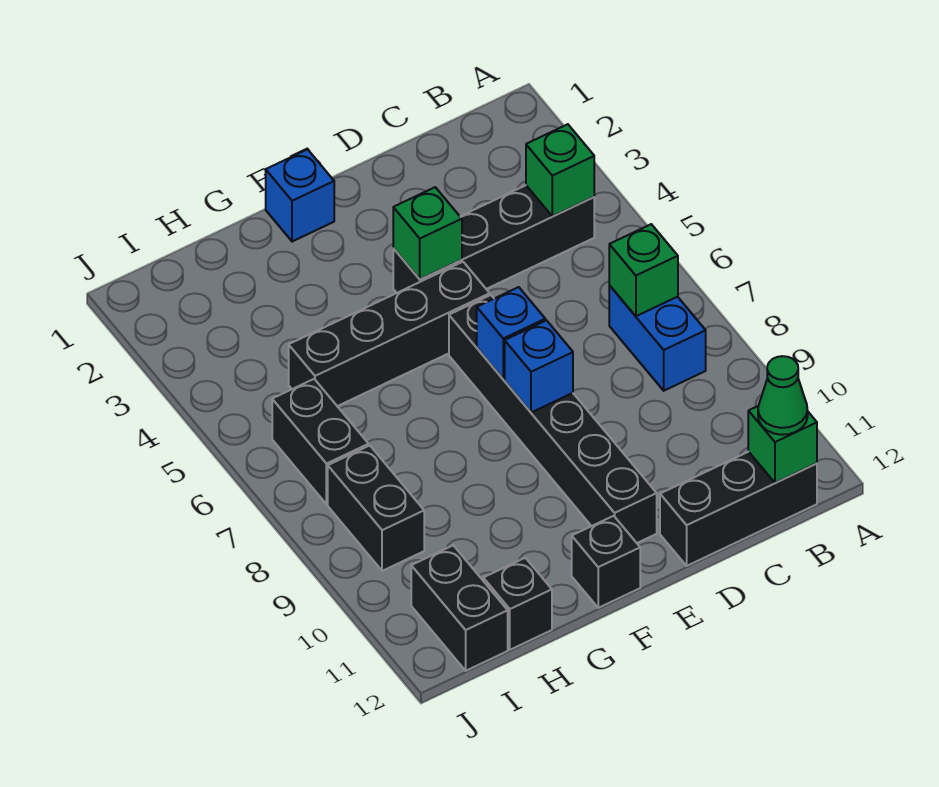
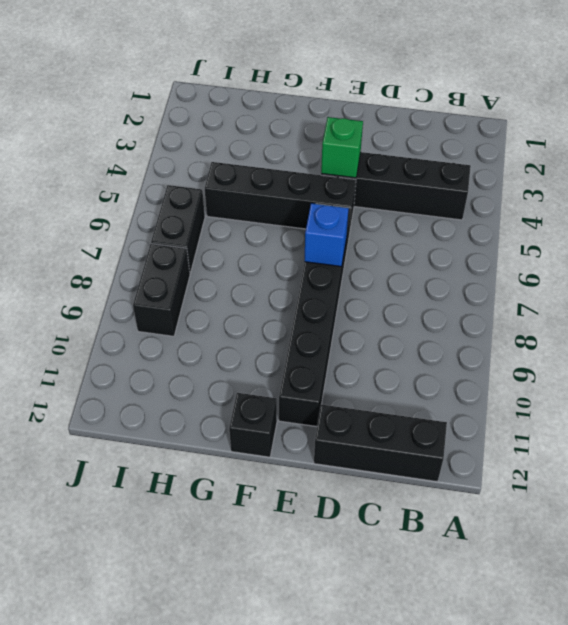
none -> blue 1x2 brick [609,285,706,391]
none -> blue 1x1 brick [266,149,334,242]
none -> black 1x1 brick [483,558,552,650]

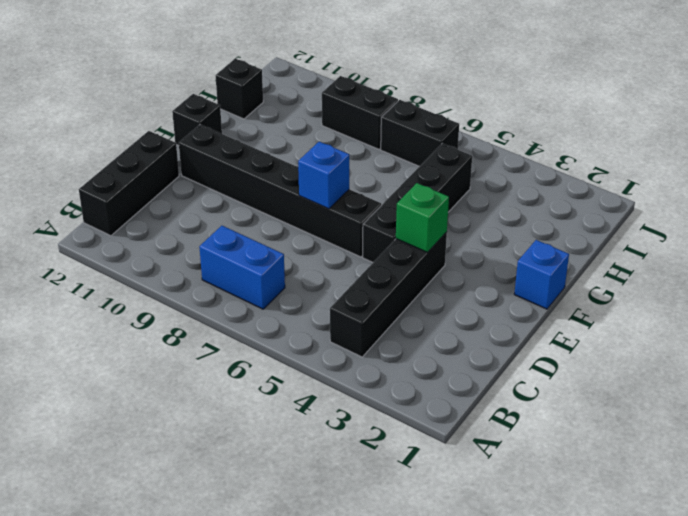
none -> black 1x2 brick [411,545,508,671]
none -> green 1x1 brick [526,124,594,216]
none -> green 1x1 brick [609,224,678,316]

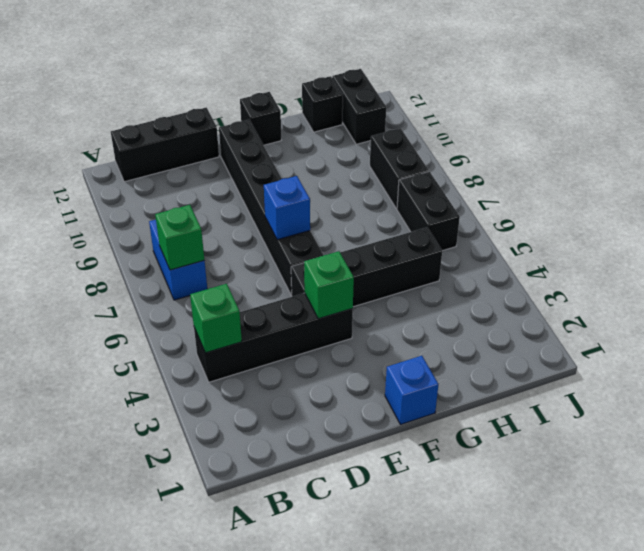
none -> green 1x1 brick [748,406,817,483]
none -> blue 1x1 brick [505,320,573,413]
none -> green 1x1 cone [758,356,808,435]

